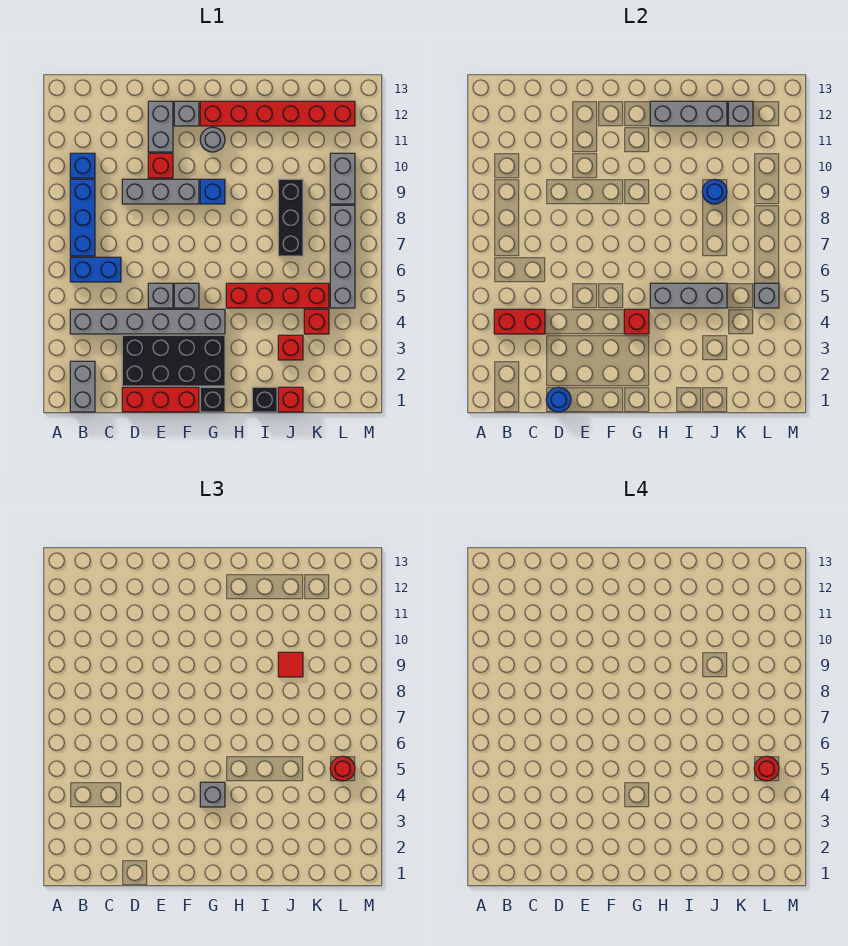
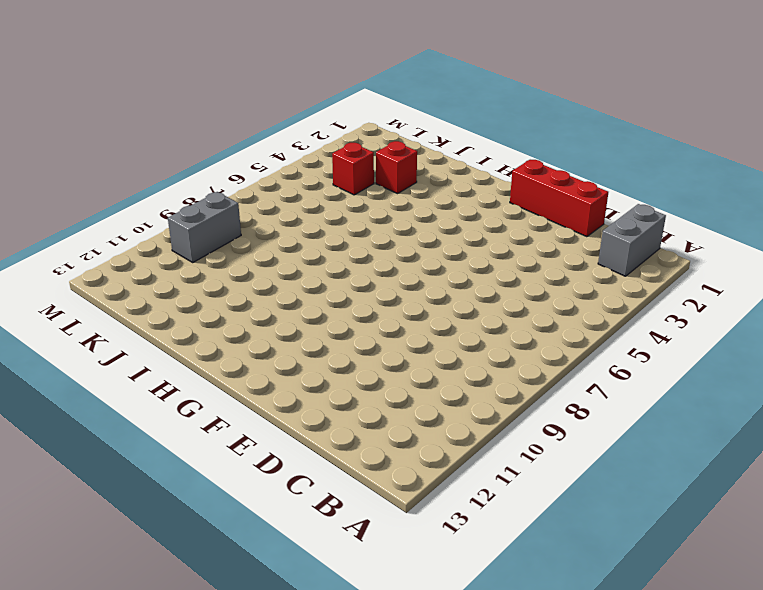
none -> grey 1x6 brick [70,309,225,334]
none -> blue 1x2 brick [70,257,121,282]
none -> blue 1x3 brick [70,179,95,256]
none -> blue 1x1 brick [70,153,95,178]

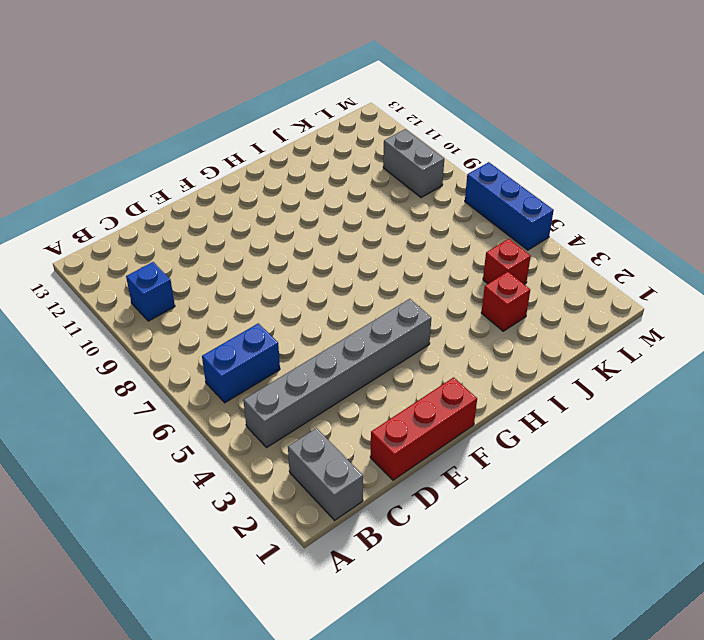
blue 1x3 brick [465,162,554,250] -> blue 1x3 brick moved to [70,179,95,256]
none -> black 2x4 brick [122,335,225,386]
none -> grey 1x3 brick [122,179,199,204]
none -> grey 1x1 brick [148,283,173,308]
none -> red 1x1 brick [148,153,173,178]

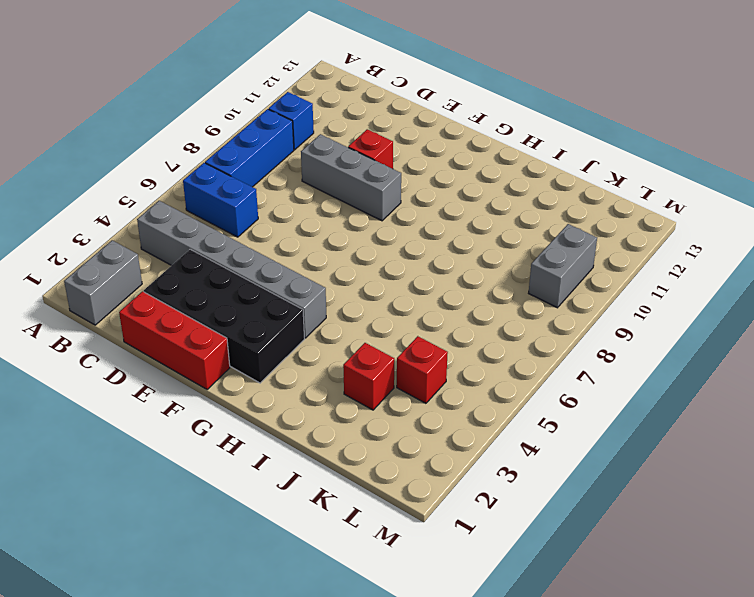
none -> grey 1x1 brick [148,283,173,308]
none -> grey 1x2 brick [148,101,173,152]
none -> grey 1x1 brick [174,283,199,308]
none -> grey 1x1 brick [174,101,199,126]

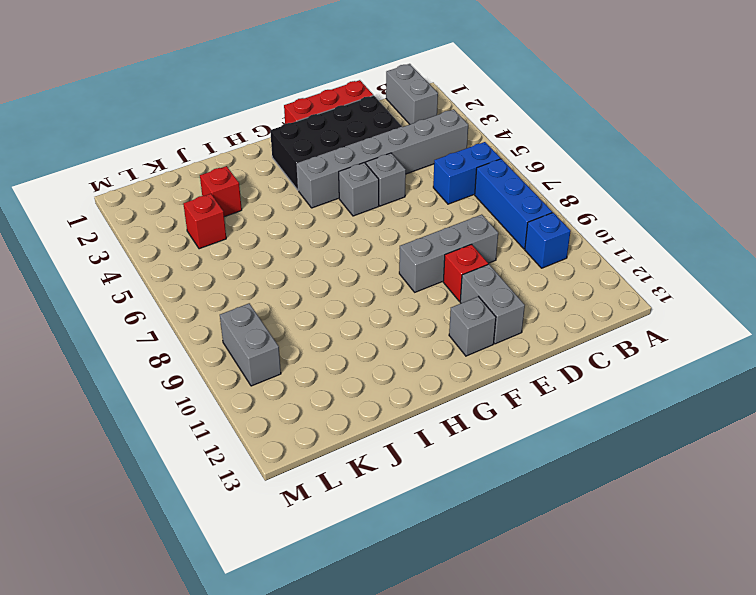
none -> black 1x1 brick [200,387,225,412]
none -> blue 1x1 brick [200,179,225,204]
none -> grey 1x1 round brick [200,127,225,152]
none -> red 1x6 brick [200,101,355,126]

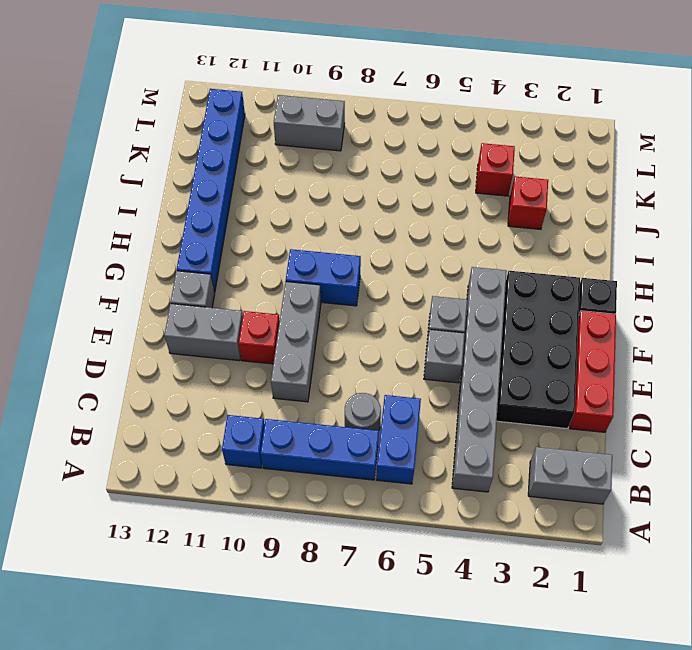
grey 1x1 round brick [345,393,381,431] -> grey 1x1 round brick moved to [200,127,225,152]
blue 1x2 brick [286,249,361,306] -> blue 1x1 brick [200,179,225,204]
blue 1x6 brick [177,89,245,292] -> red 1x6 brick [200,101,355,126]
none -> red 1x4 brick [226,283,329,308]
none -> black 1x1 brick [252,387,277,412]
none -> red 1x1 brick [278,387,303,412]
none -> black 1x3 brick [278,179,303,256]

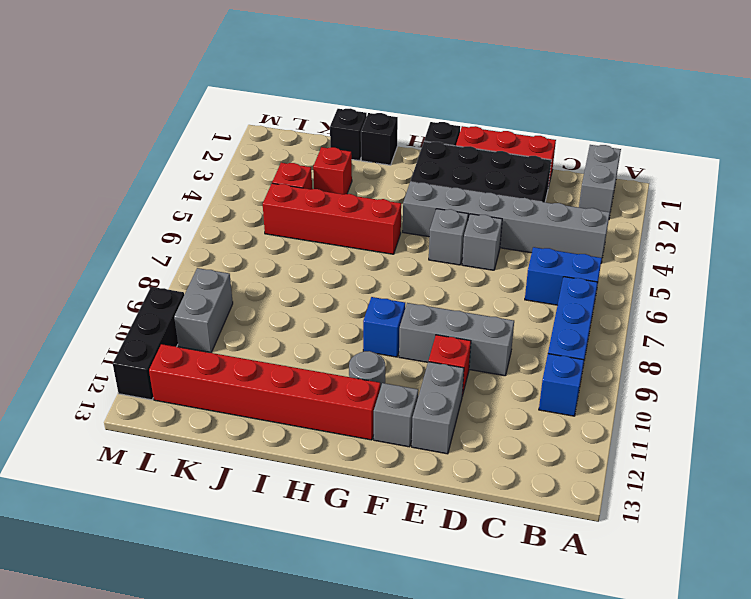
black 1x1 brick [330,108,367,161] -> red 1x1 brick [278,387,303,412]
black 1x3 brick [113,287,184,400] -> black 1x3 brick moved to [278,179,303,256]
none -> grey 1x4 brick [330,205,355,308]
none -> red 1x2 brick [494,309,545,334]
none -> blue 1x1 round brick [546,387,571,412]
none -> red 1x1 brick [624,309,649,334]

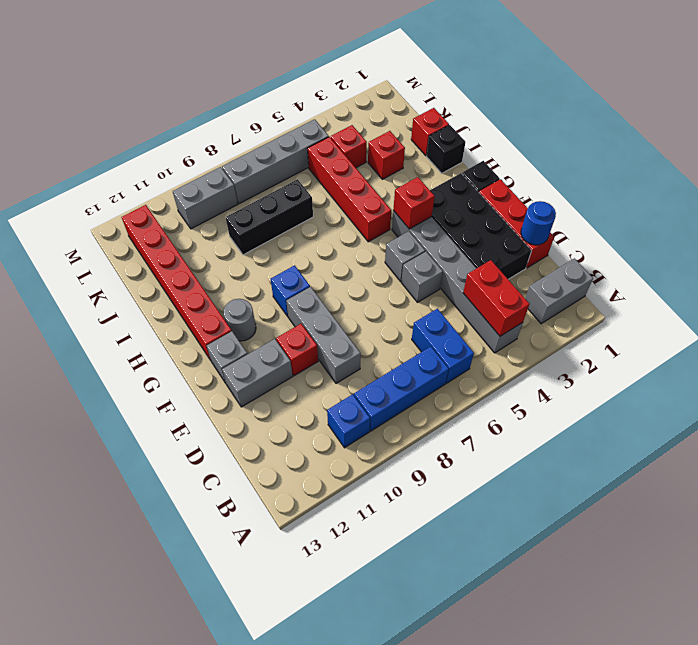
none -> grey 1x3 brick [650,283,727,308]
none -> grey 1x3 brick [650,101,727,126]
none -> blue 1x1 round brick [702,179,727,204]
none -> grey 1x1 brick [728,101,753,126]

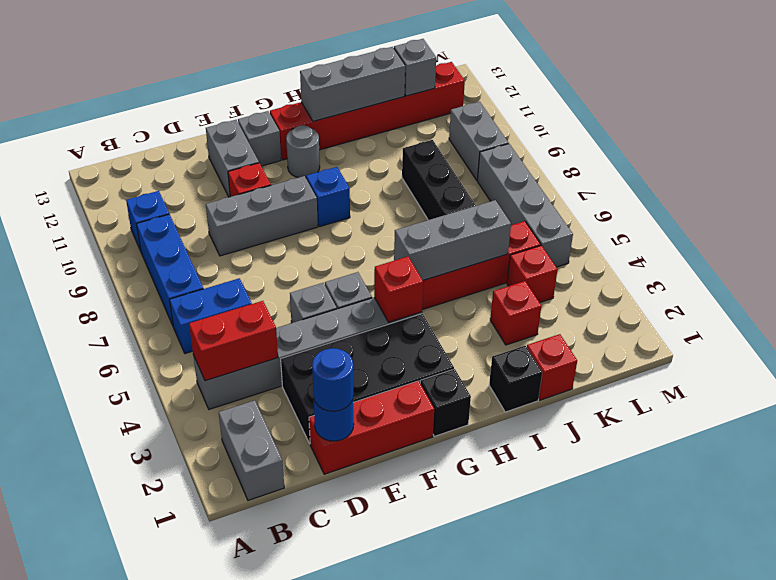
blue 1x1 round brick [312,348,353,411] -> blue 1x1 round brick moved to [702,179,727,204]
none -> grey 1x1 brick [754,283,779,308]
none -> grey 1x1 brick [200,782,225,807]
none -> red 1x1 tile [278,652,303,677]
none -> red 1x1 round brick [330,756,355,781]

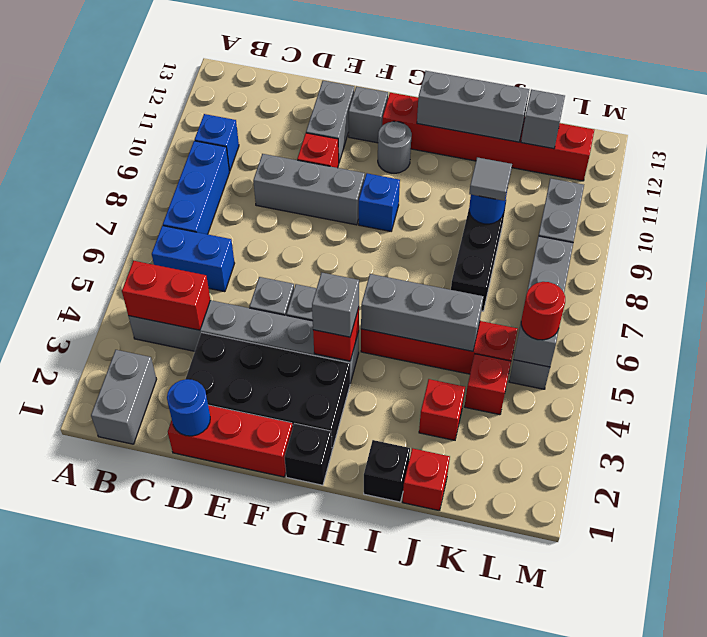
grey 1x1 tile [469,157,512,201] -> red 1x1 tile [278,652,303,677]
none -> red 1x1 round brick [754,756,779,781]

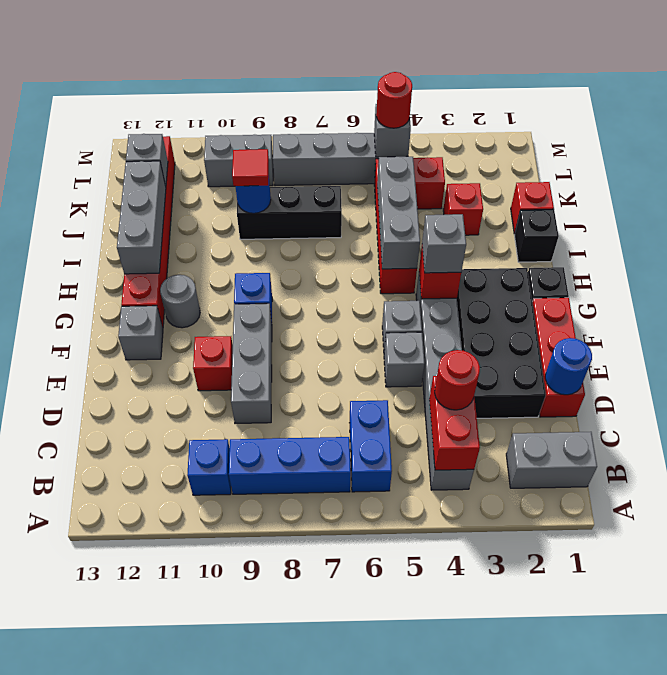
red 1x1 round brick [435,350,480,410] -> red 1x1 round brick moved to [754,756,779,781]
none -> grey 1x2 brick [148,101,173,152]

